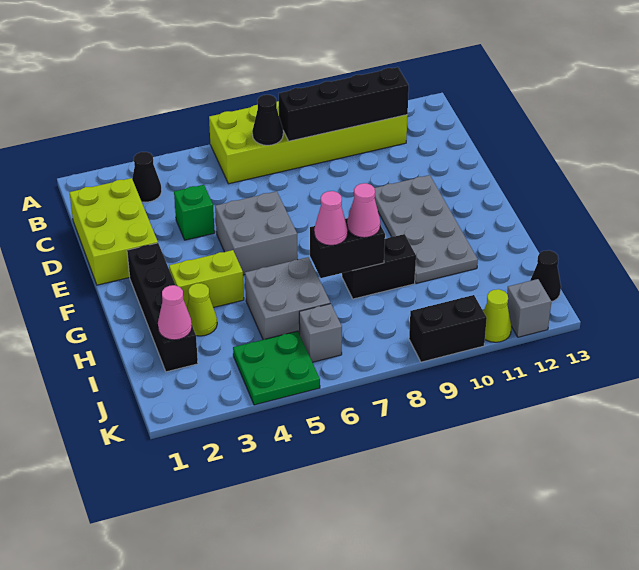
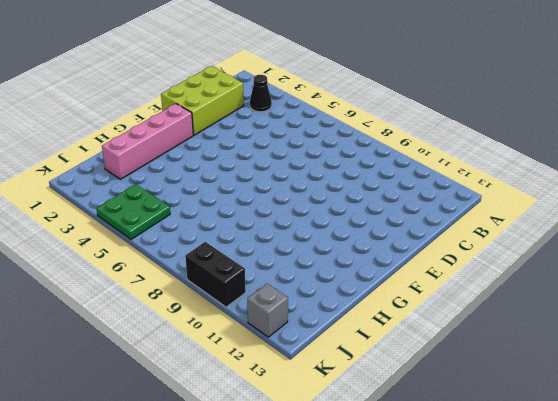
pink 1x4 brick [102,104,193,179] -> black 1x4 brick [127,243,198,372]
none -> lime 2x6 brick [209,101,408,184]
none -> green 1x1 brick [174,185,215,240]
none -> grey 2x2 brick [215,191,298,275]

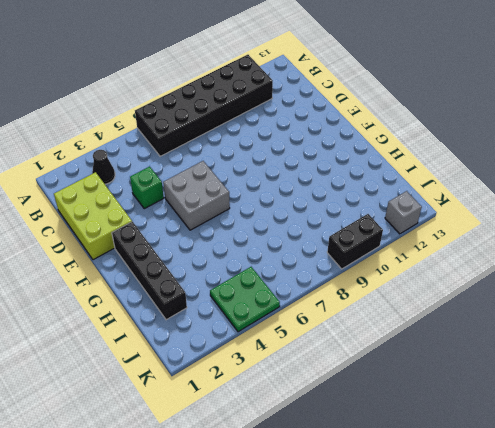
black 2x6 brick [135,55,273,156] -> lime 2x6 brick [209,101,408,184]
none -> grey 2x4 plate [375,175,478,283]
none -> lime 1x2 brick [169,250,244,308]
none -> lime 1x1 cone [187,283,217,336]

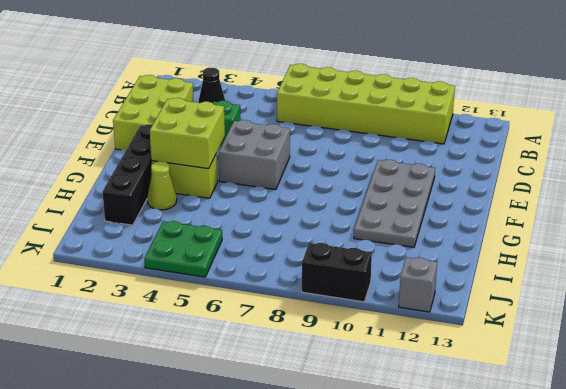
lime 2x2 brick [150,98,225,169] -> none
none -> grey 2x2 brick [245,257,330,340]
none -> black 1x2 brick [342,234,416,299]
none -> grey 1x1 brick [299,304,342,362]

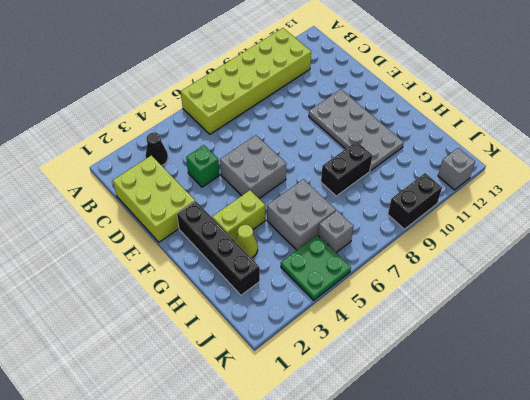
none -> black 1x1 cone [530,250,561,302]
none -> lime 1x1 cone [483,289,512,342]
none -> black 1x1 cone [252,95,283,145]

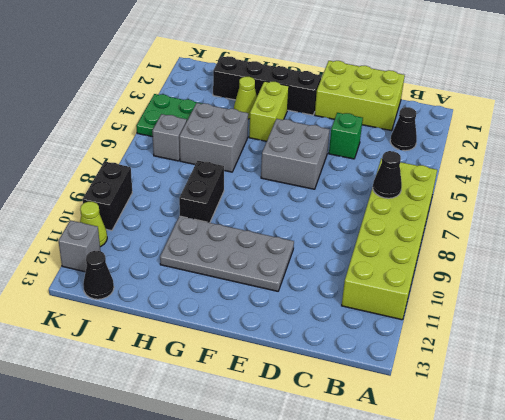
none -> black 1x4 brick [279,67,409,141]
none -> black 1x2 brick [310,218,385,278]
none -> pink 1x1 cone [158,285,192,340]

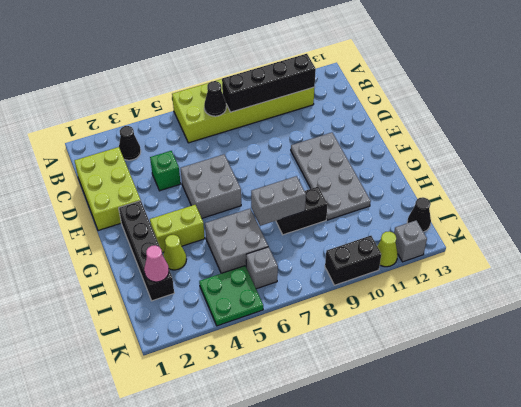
grey 1x2 brick [251,176,306,226] -> black 1x2 brick [310,218,385,278]
none -> pink 1x1 cone [314,191,348,245]
none -> pink 1x1 cone [347,183,380,238]

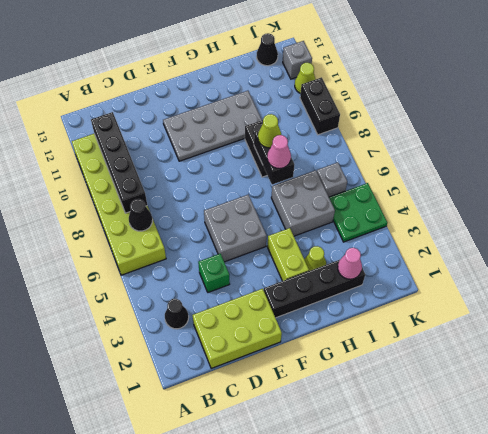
lime 1x1 cone [258,114,281,148] -> pink 1x1 cone [347,183,380,238]

